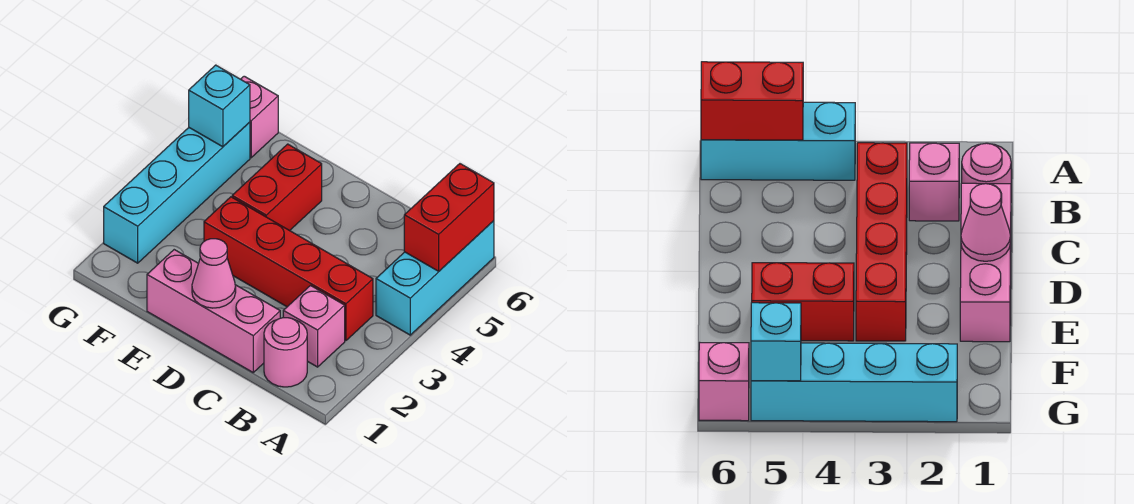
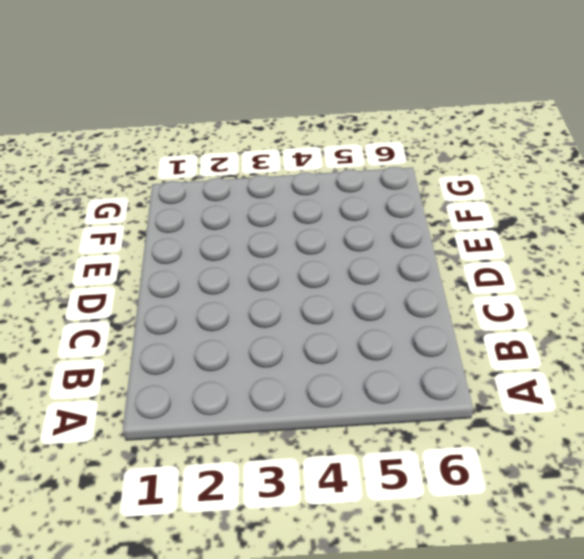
none -> cyan 1x3 brick [376,221,494,335]
none -> pink 1x1 round brick [264,318,307,387]

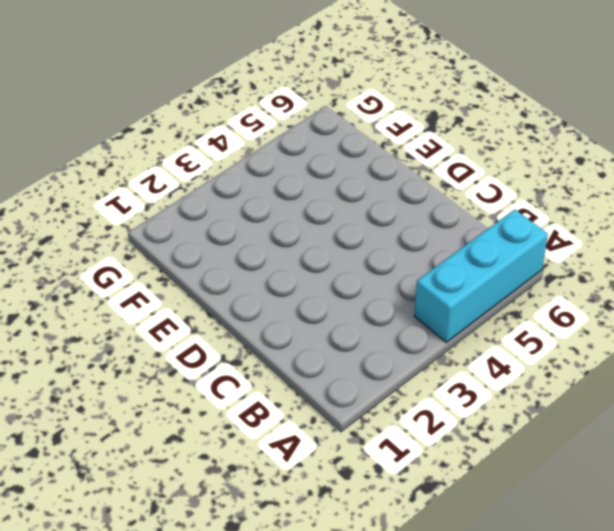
none -> pink 1x1 round brick [264,318,307,387]
none -> pink 1x1 brick [283,286,345,367]

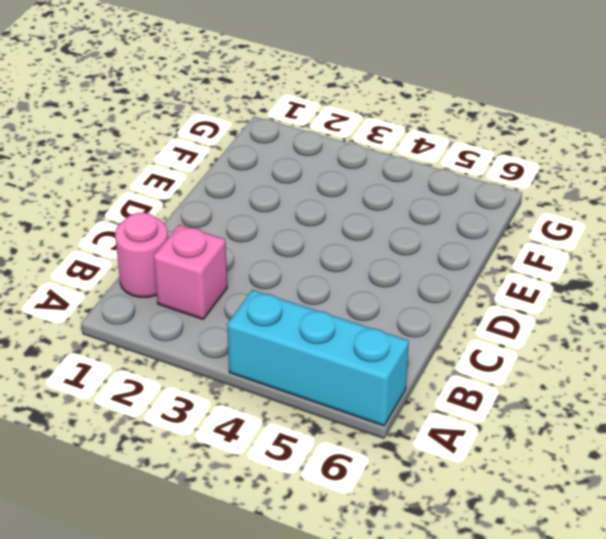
none -> red 1x4 brick [204,197,373,341]
none -> pink 1x3 brick [147,250,280,372]

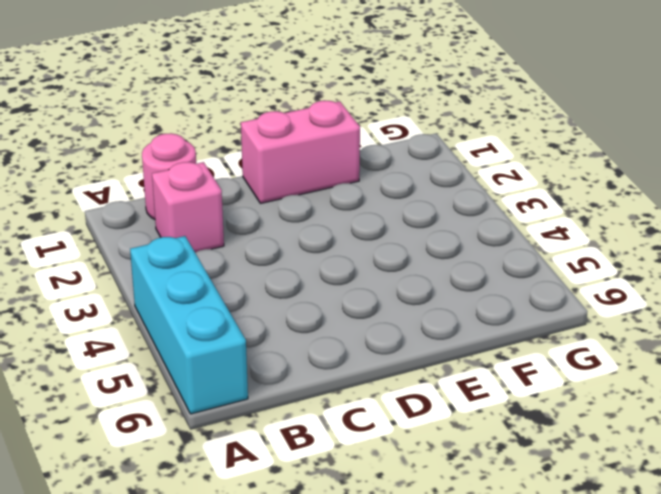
pink 1x2 brick [241,101,360,204] -> pink 1x3 brick [147,250,280,372]
none -> red 1x4 brick [204,197,373,341]
none -> red 1x2 brick [232,144,322,231]

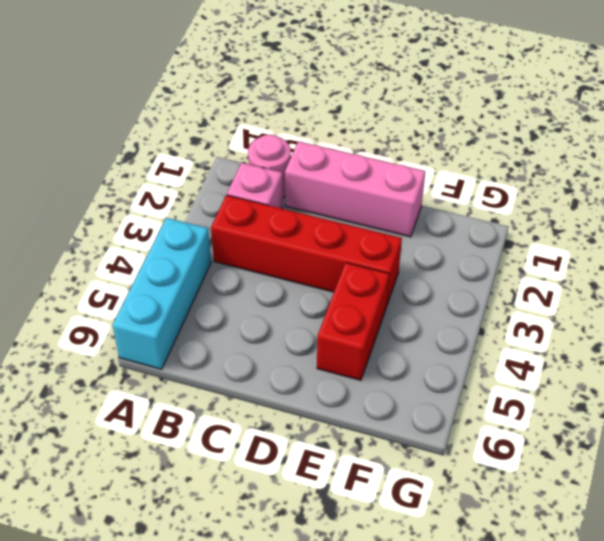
none -> cyan 1x4 brick [104,122,250,263]
none -> pink 1x1 brick [241,76,278,158]

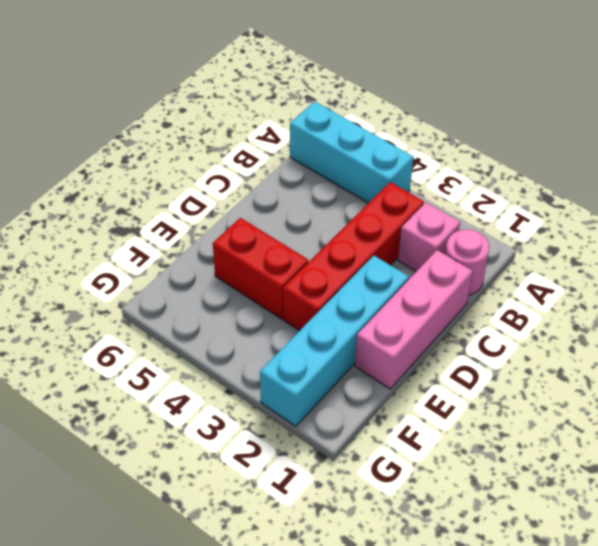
cyan 1x4 brick [260,256,409,426] -> cyan 1x4 brick turned to [104,122,250,263]
none -> pink 1x1 brick [241,76,278,158]
none -> red 1x2 brick [404,164,494,271]

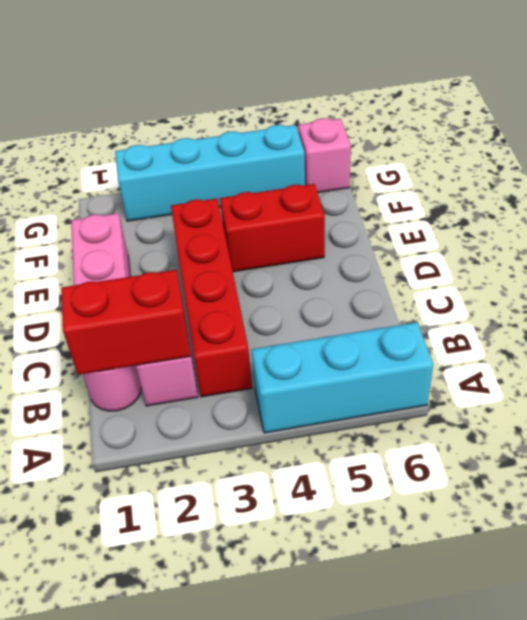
red 1x2 brick [61,270,191,375] -> red 1x2 brick moved to [404,164,494,271]
none -> pink 1x1 cone [192,239,236,308]
none -> cyan 1x1 brick [189,65,250,147]

